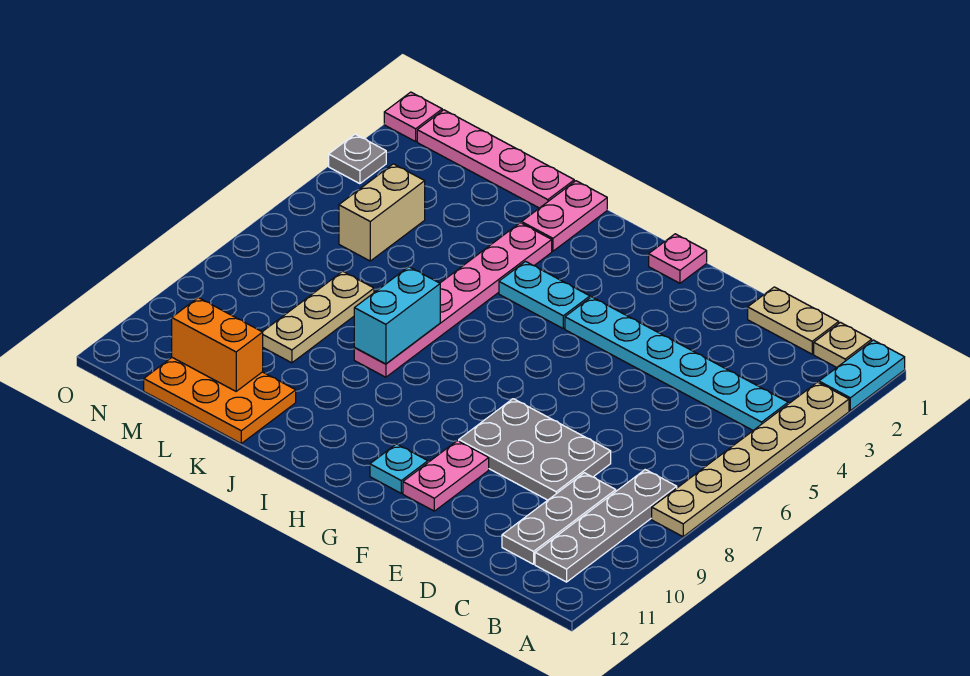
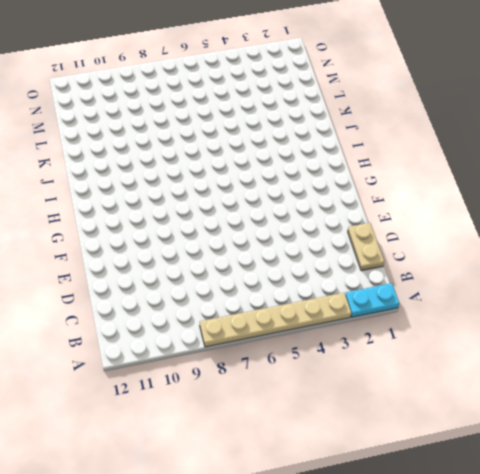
none -> tan 1x1 plate [814,322,872,368]
none -> cyan 1x6 plate [565,297,788,430]
none -> grey 1x4 plate [535,470,677,582]

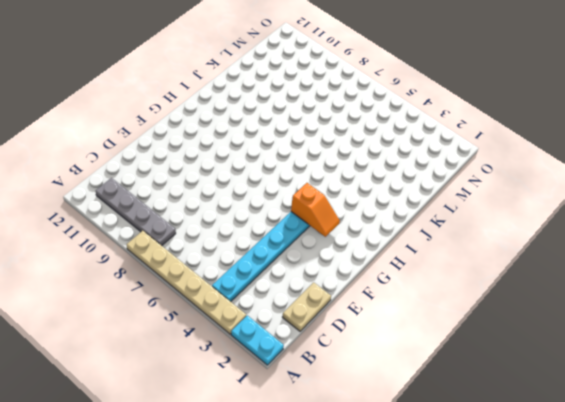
orange 1x2 slope [291,183,340,237] -> none
none -> tan 1x1 plate [814,322,872,368]
none -> grey 1x3 plate [502,473,616,564]
none -> grey 2x3 plate [459,399,611,500]

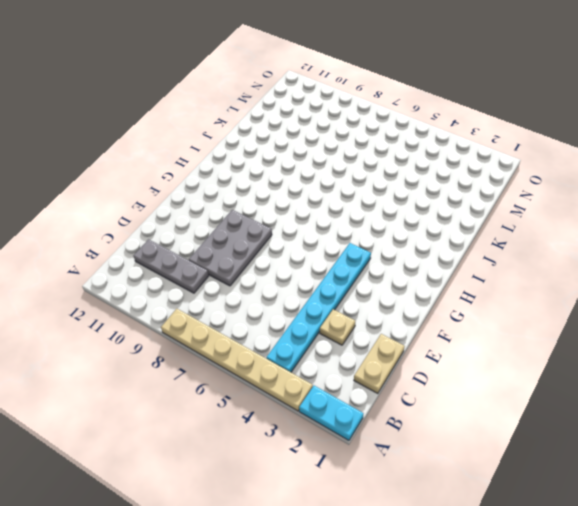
tan 1x1 plate [320,309,355,345] -> tan 1x1 plate moved to [814,322,872,368]
none -> grey 1x4 plate [535,470,677,582]
none -> pink 1x2 plate [403,441,489,511]
none -> pink 1x1 plate [649,234,707,283]

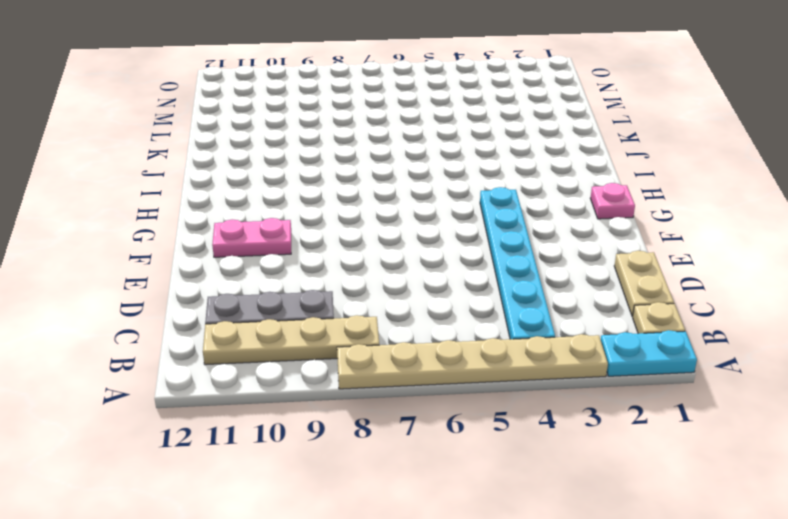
tan 1x4 plate [203,315,379,365] -> grey 1x4 plate [535,470,677,582]
none -> grey 2x3 plate [459,399,611,500]
none -> cyan 1x1 plate [370,444,428,493]
none -> cyan 1x2 plate [499,262,590,329]

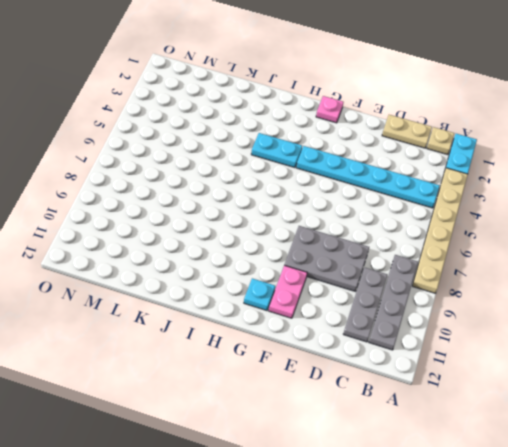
none -> pink 1x2 plate [522,181,607,251]
none -> pink 1x6 plate [354,223,552,377]
none -> pink 1x4 plate [417,110,574,208]

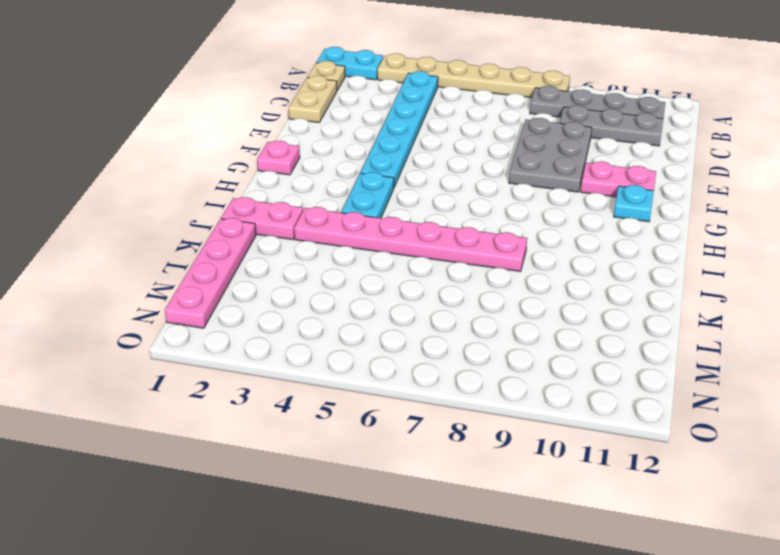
none -> orange 2x3 plate [144,358,296,443]
none -> tan 1x3 plate [263,271,374,363]
none -> tan 1x2 brick [339,164,425,261]

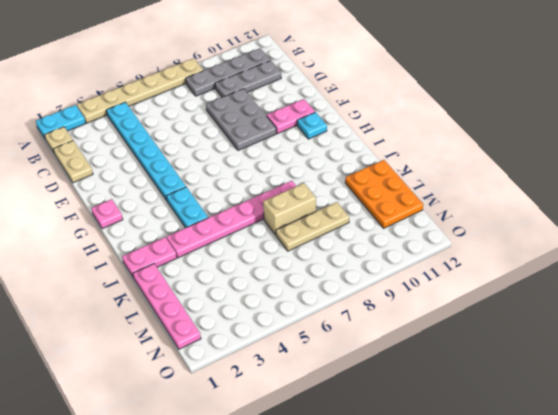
tan 1x2 brick [263,183,316,235] -> tan 1x2 brick moved to [339,164,425,261]
none -> pink 1x1 plate [384,92,442,142]
none -> grey 1x1 plate [329,134,386,184]
none -> cyan 1x2 brick [354,267,440,364]

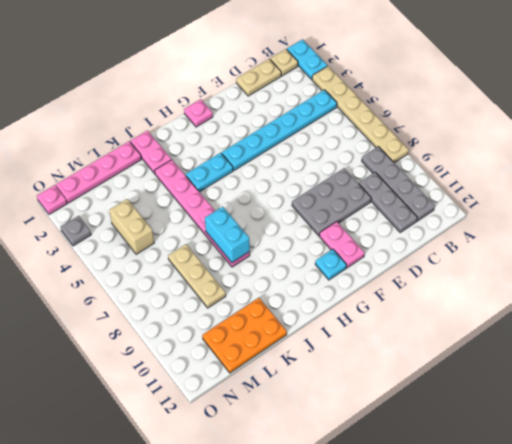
none -> orange 1x2 brick [172,298,263,391]

